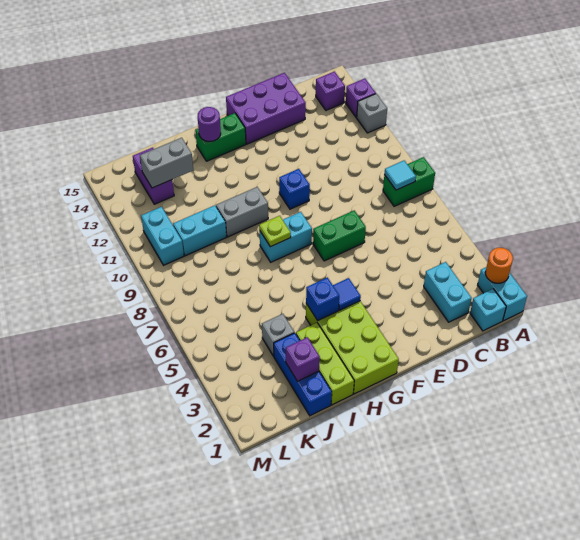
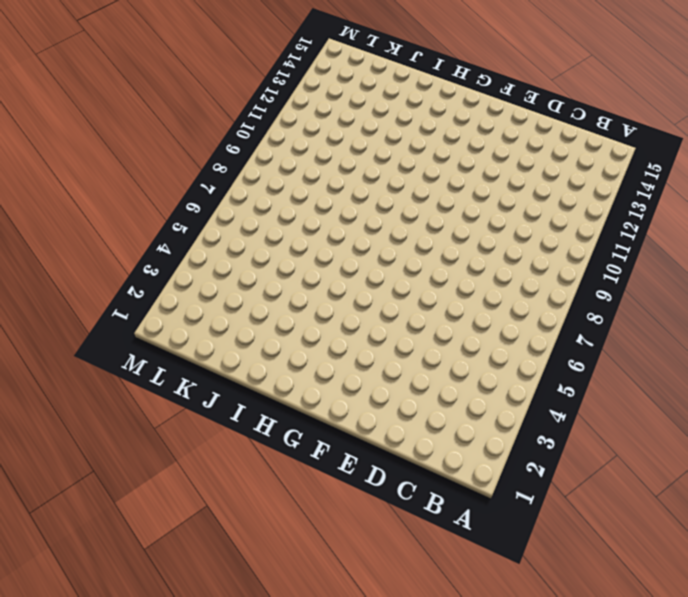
none -> cyan 1x2 brick [478,267,527,321]
none -> green 1x2 brick [383,157,435,206]
none -> grey 1x1 brick [357,94,387,133]

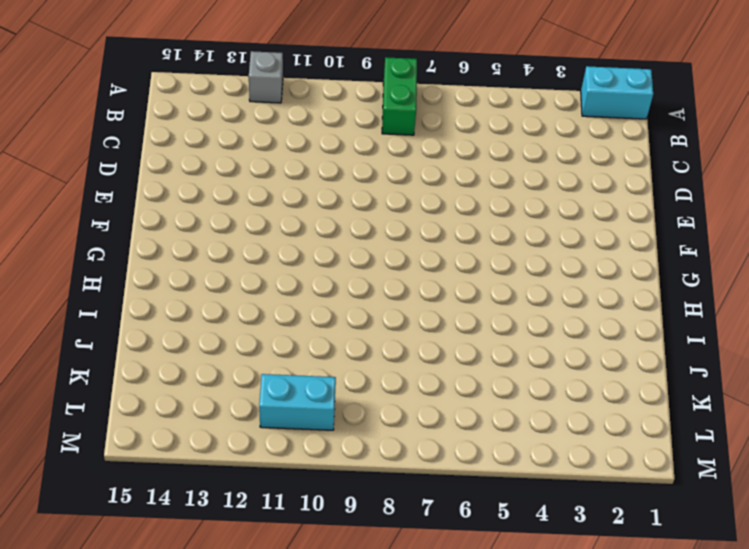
none -> purple 1x1 brick [346,78,376,118]
none -> cyan 1x1 brick [470,289,506,331]
none -> purple 1x1 brick [316,71,345,110]

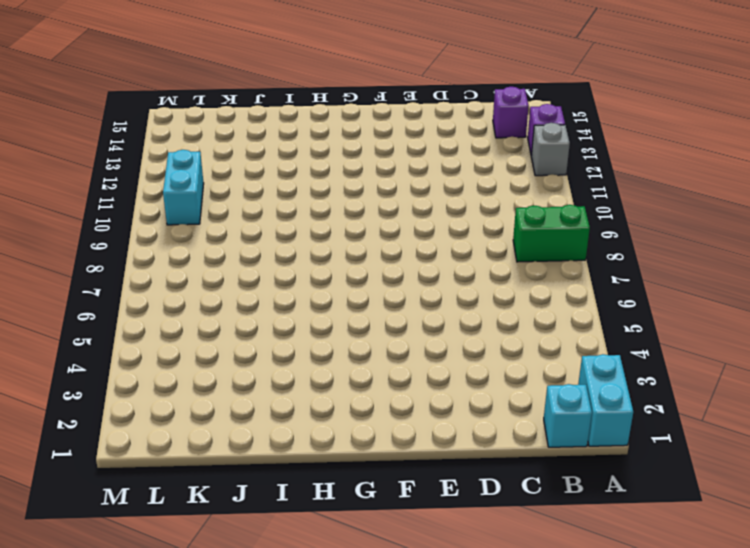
none -> cyan 1x2 brick [424,262,472,322]
none -> purple 2x3 brick [226,73,306,144]
none -> green 1x2 brick [313,211,366,261]

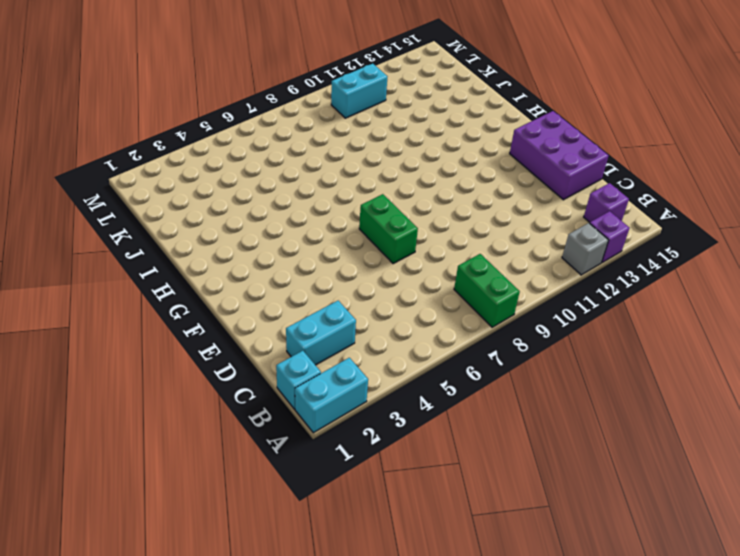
none -> blue 1x1 brick [279,169,310,209]
none -> lime 2x4 brick [306,301,399,394]
none -> cyan 1x2 brick [260,212,312,262]

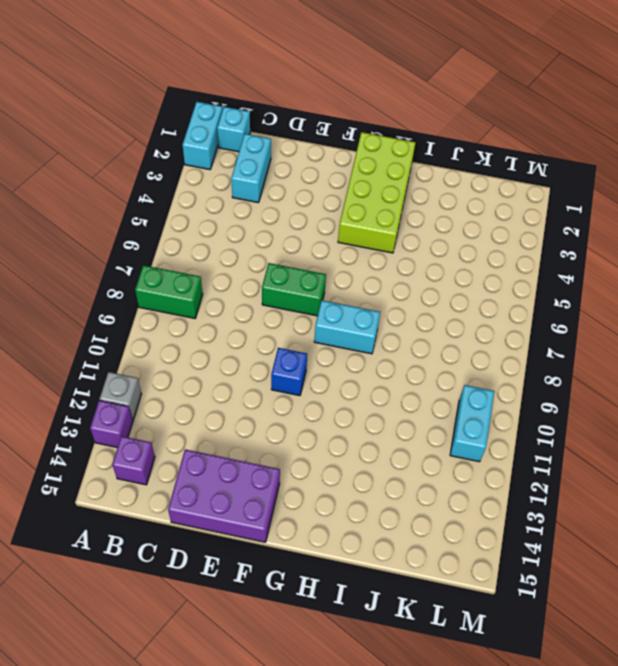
none -> green 1x2 brick [195,113,246,161]
none -> grey 1x2 brick [216,187,268,237]
none -> lime 1x3 brick [296,323,354,405]

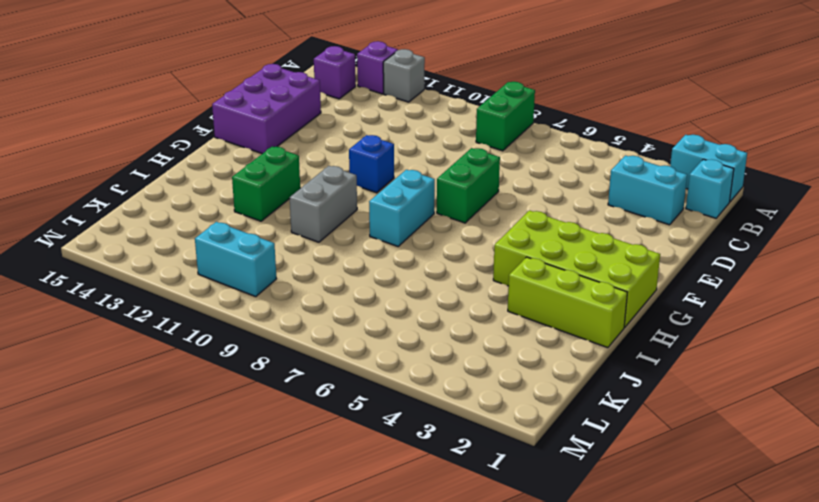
green 1x2 brick [232,147,300,221] -> green 1x2 brick moved to [195,113,246,161]
none -> blue 1x3 brick [274,333,332,416]
none -> grey 1x1 brick [262,314,294,356]
none -> cyan 1x2 brick [173,205,226,256]

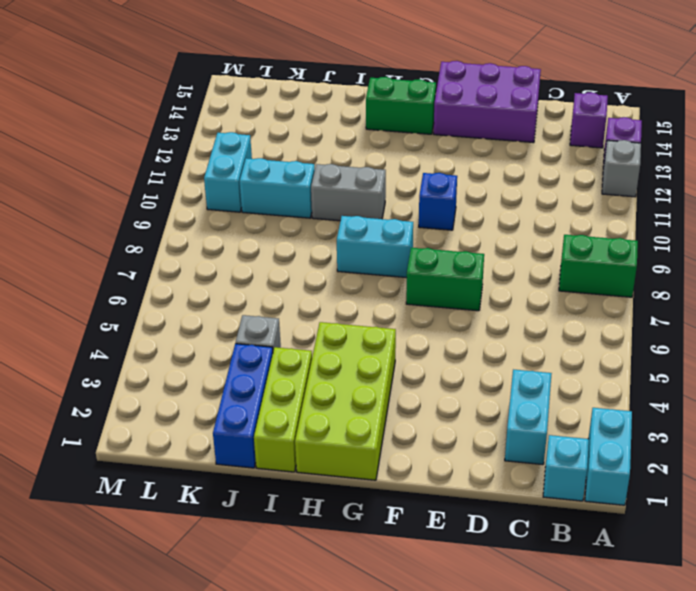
none -> purple 1x2 brick [133,148,174,204]
none -> orange 1x1 round brick [485,248,513,283]
none -> cyan 1x1 tile [384,161,416,190]

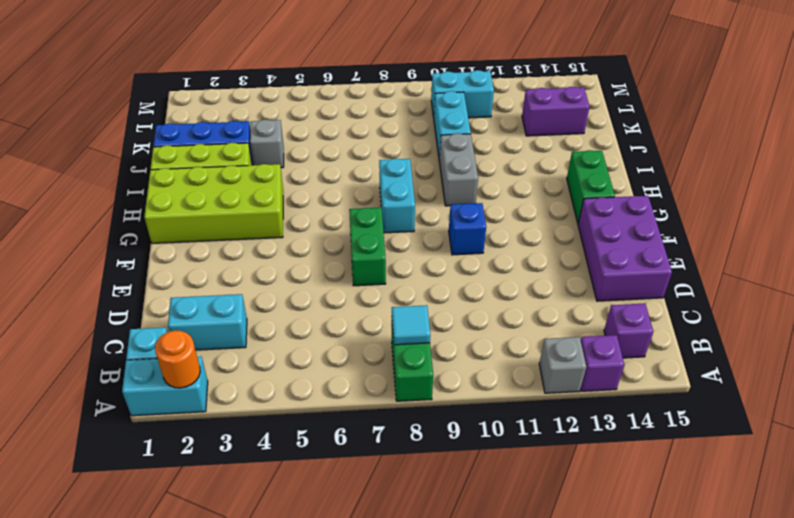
none -> blue 1x1 tile [333,278,361,310]
none -> blue 1x1 brick [306,277,339,320]
none -> lime 1x1 plate [259,216,291,247]

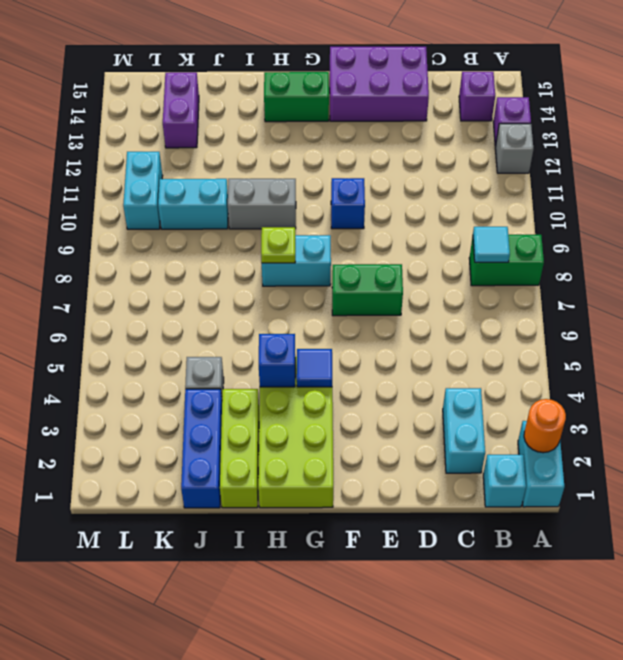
none -> purple 1x1 round brick [198,107,221,141]
none -> purple 1x1 brick [286,337,320,381]
none -> grey 1x2 brick [140,138,193,188]

